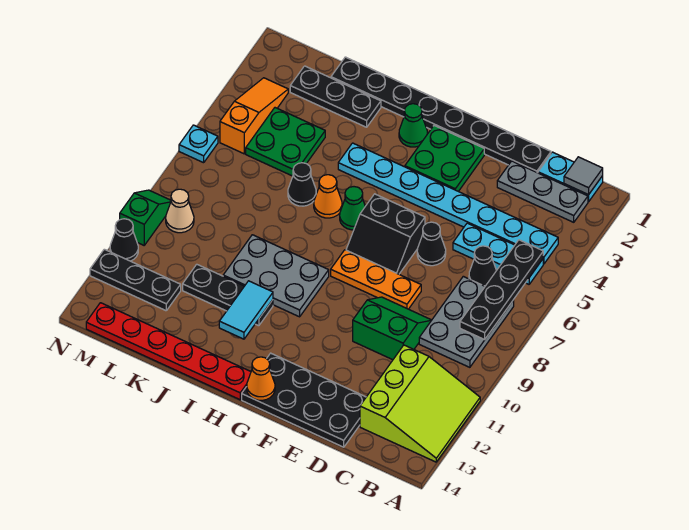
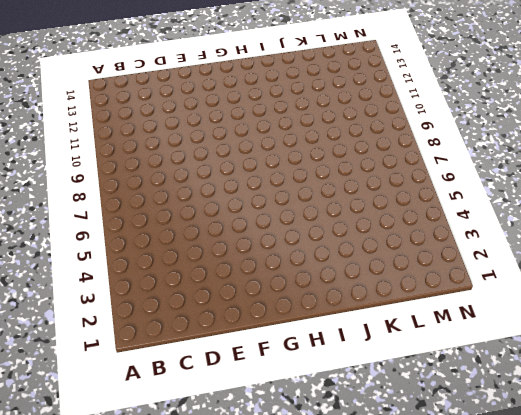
none -> lime 3x3 slope [360,345,480,462]
none -> cyan 1x2 plate [538,152,603,202]
none -> grey 1x3 plate [497,161,588,222]
none -> cyan 1x8 plate [338,143,558,264]

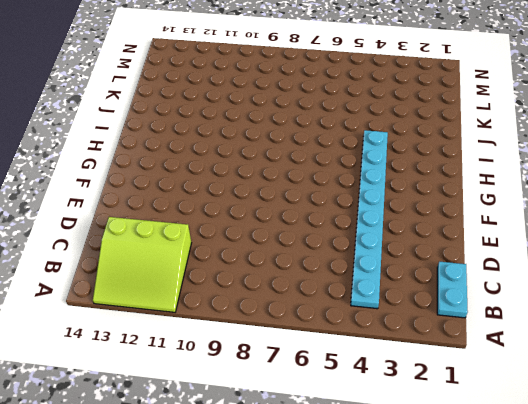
none -> grey 1x3 plate [497,161,588,222]
none -> cyan 1x3 plate [453,223,543,284]
none -> grey 2x3 plate [419,276,514,367]
none -> black 1x1 cone [469,246,496,286]

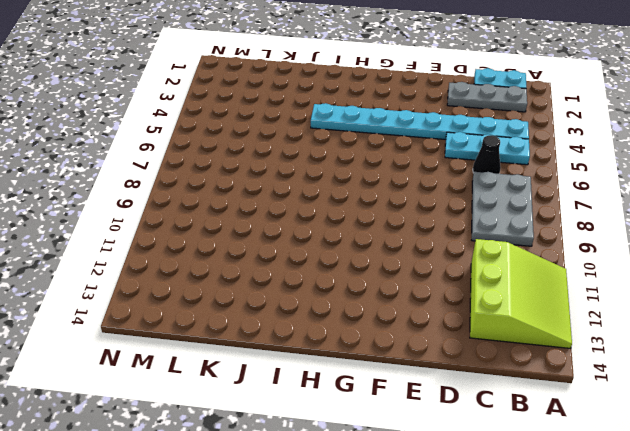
none -> black 1x8 plate [331,57,551,173]
none -> green 2x2 slope [353,297,431,360]
none -> black 2x4 plate [242,353,366,447]
none -> black 1x1 cone [417,222,446,266]

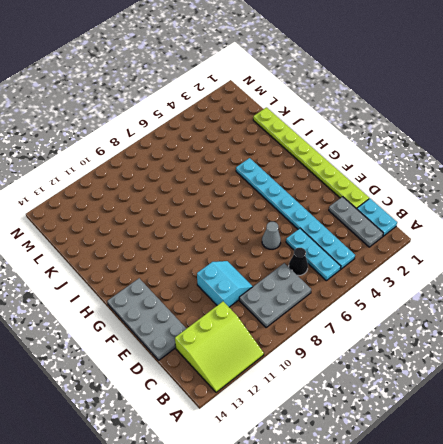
lime 1x8 plate [253,107,369,209] -> black 1x8 plate [331,57,551,173]
cyan 2x2 slope [197,261,253,307] -> green 2x2 slope [353,297,431,360]
grey 2x4 plate [107,278,186,360] -> black 2x4 plate [242,353,366,447]
grey 1x1 cone [262,222,281,249] -> black 1x1 cone [417,222,446,266]
none -> orange 1x3 plate [331,250,421,309]
none -> green 2x2 plate [405,126,484,191]
none -> black 2x2 slope [346,194,425,274]
none -> green 1x1 cone [399,104,427,147]

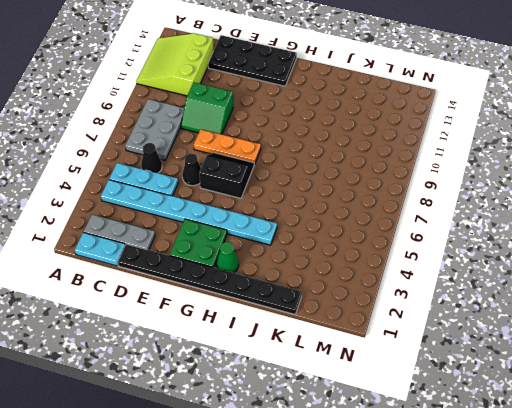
none -> green 1x1 cone [340,187,365,230]
none -> grey 2x3 plate [223,235,329,317]
none -> red 1x6 plate [86,303,251,400]
none -> orange 1x1 cone [314,175,342,218]

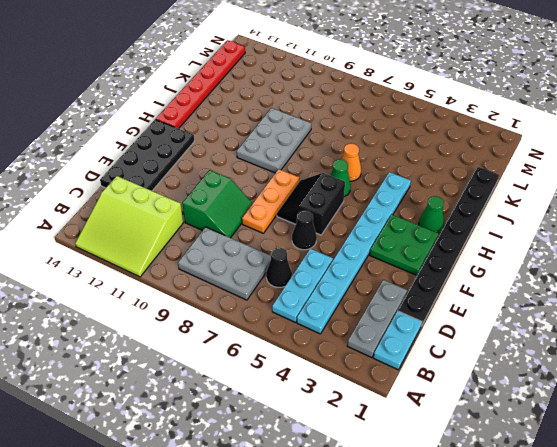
none -> black 1x3 plate [183,264,273,326]
none -> black 1x3 plate [290,66,381,127]
none -> black 1x1 cone [288,163,316,206]
none -> green 2x2 plate [246,108,325,176]

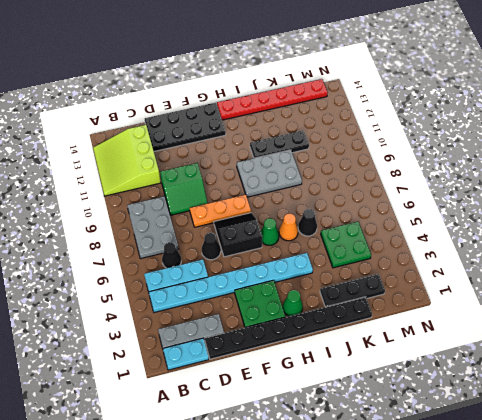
none -> black 1x3 plate [90,249,181,311]
none -> orange 1x3 slope [220,78,288,154]
none -> tan 1x1 cone [166,189,194,233]
none -> cyan 1x1 plate [179,125,218,163]

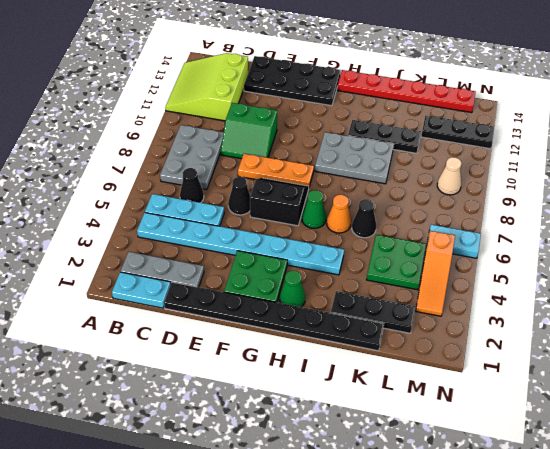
cyan 1x2 plate [428,225,481,258] -> cyan 1x1 plate [179,125,218,163]
none -> green 1x2 slope [120,190,171,245]
none -> black 1x1 cone [110,219,138,261]
none -> grey 1x1 tile [564,157,603,195]
none -> black 1x4 plate [460,240,543,340]

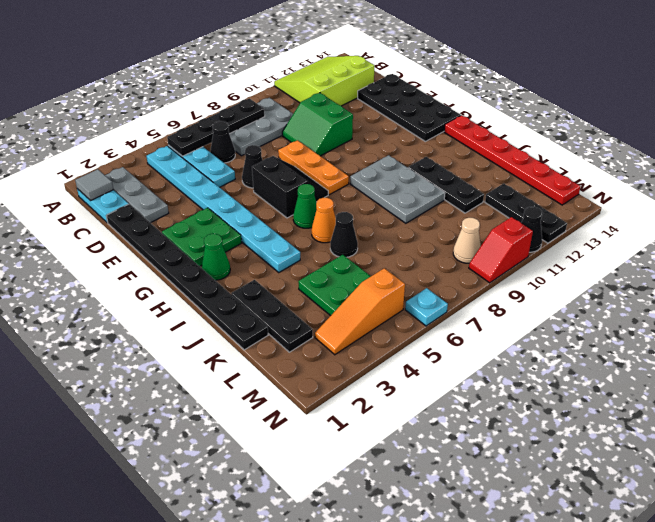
red 1x2 slope [469,217,533,283] -> green 1x2 slope [120,190,171,245]
none -> orange 1x1 cone [247,357,275,400]
none -> cyan 1x2 tile [219,281,273,339]

